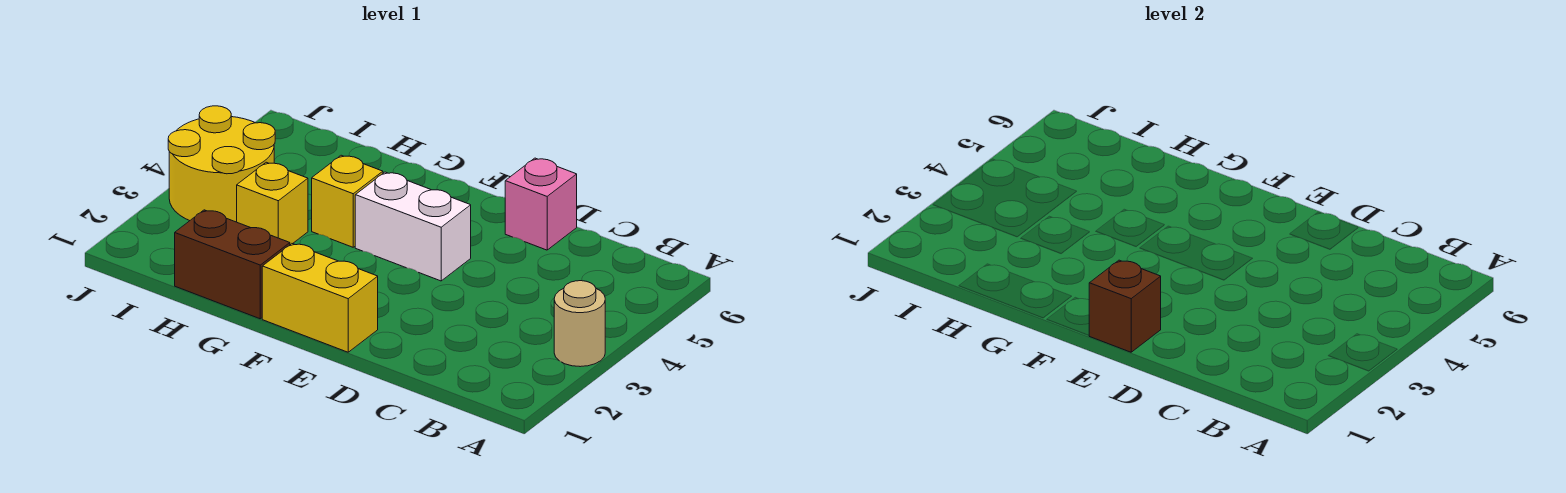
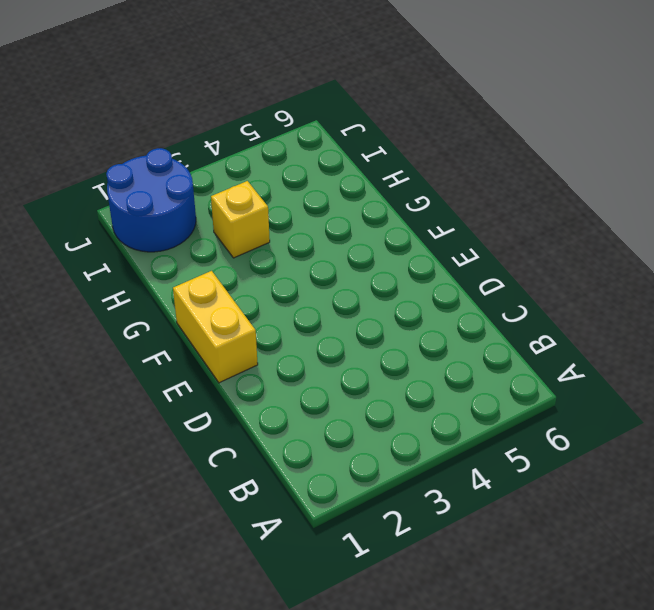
blue 2x2 round brick [106,148,196,252] -> none
none -> tan 1x1 round brick [554,281,605,367]
none -> pink 1x1 brick [505,158,577,250]

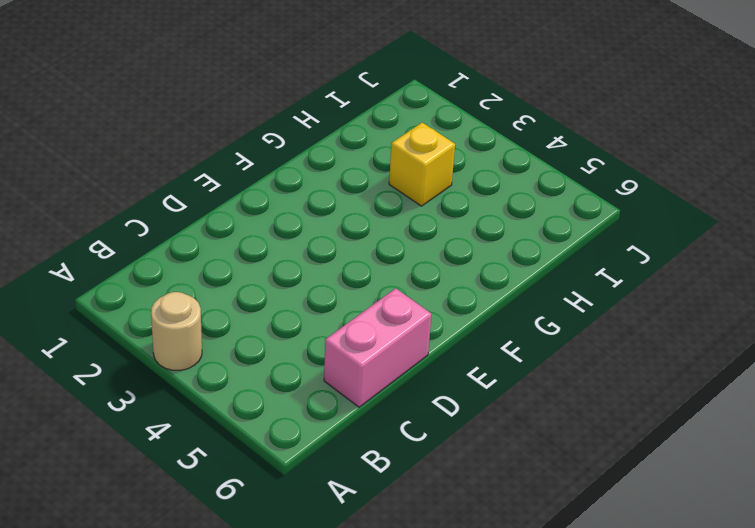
pink 1x2 brick [324,288,431,407] -> pink 1x1 brick [505,158,577,250]
none -> yellow 1x2 brick [262,244,378,352]
none -> white 1x2 brick [355,172,471,281]

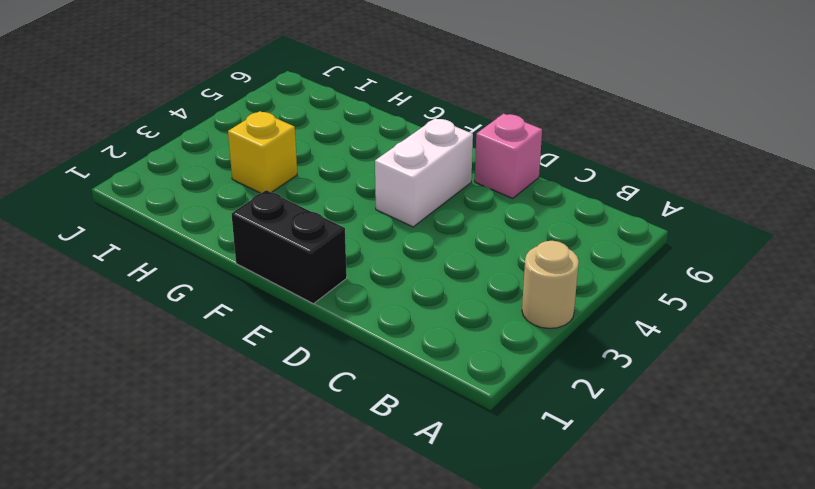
black 1x2 brick [232,190,347,304] -> yellow 1x2 brick [262,244,378,352]
white 1x2 brick [375,118,473,227] -> white 1x2 brick turned to [355,172,471,281]
none -> brown 1x2 brick [175,210,290,319]
none -> yellow 1x1 brick [312,155,383,247]

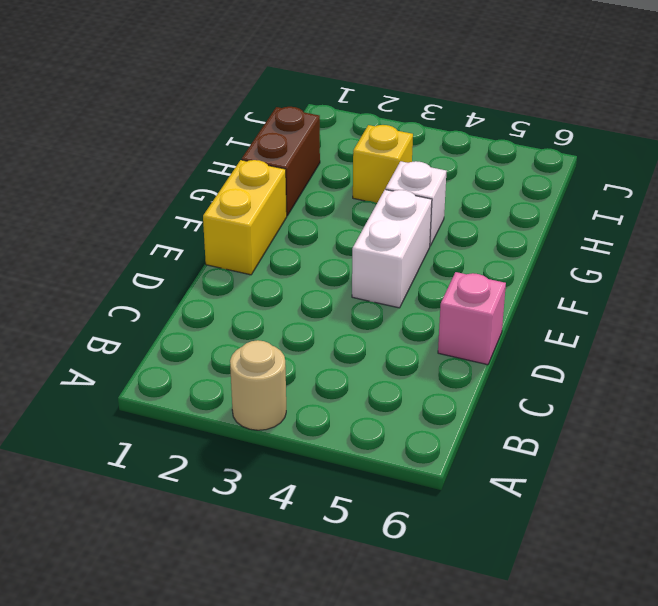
white 1x1 brick [386,161,447,246] -> yellow 1x1 brick [312,155,383,247]
none -> yellow 2x2 round brick [168,106,275,222]
none -> brown 1x1 brick [1089,260,1161,352]

